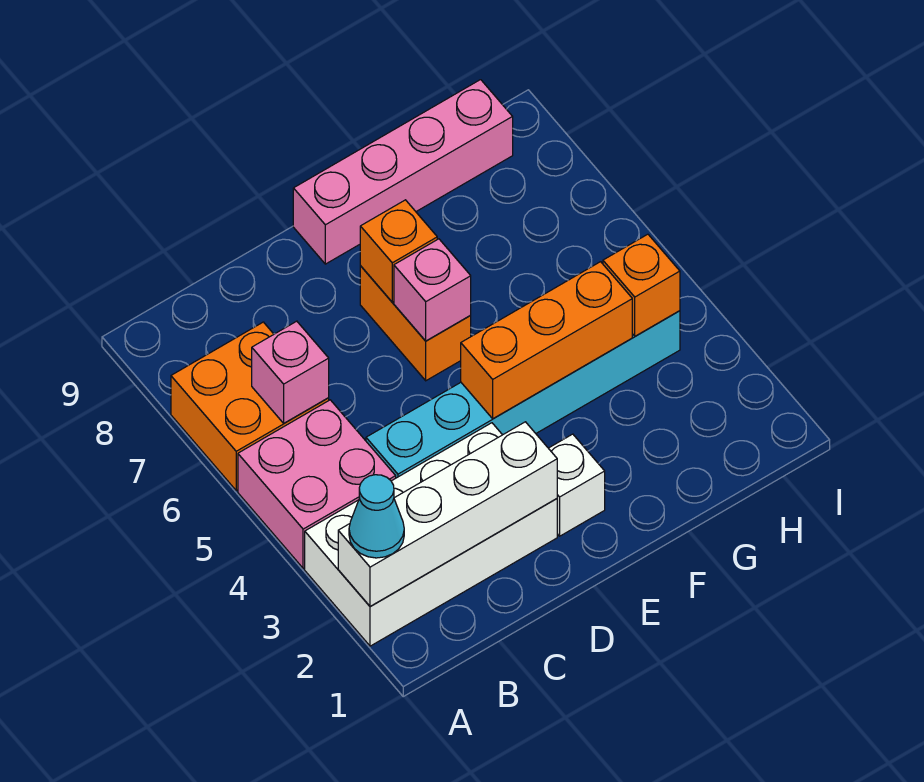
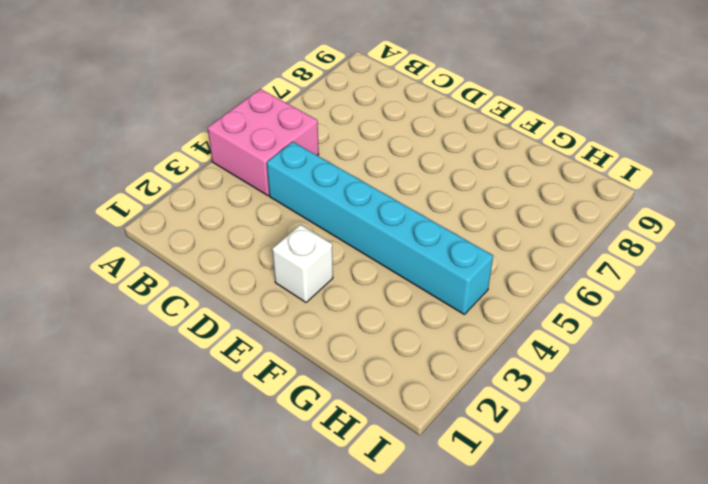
none -> white 2x4 brick [305,423,557,646]
none -> orange 2x2 brick [171,322,329,490]
none -> orange 1x2 brick [360,266,471,381]

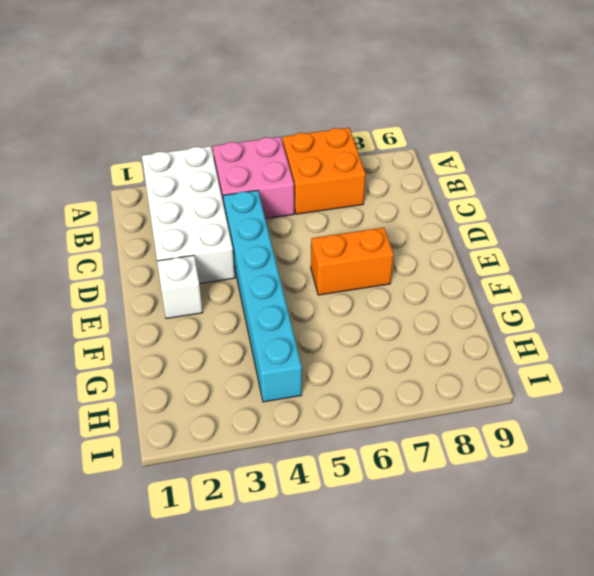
none -> pink 1x4 brick [293,80,513,264]
none -> white 1x4 brick [338,422,557,607]
none -> pink 1x1 brick [252,321,329,423]

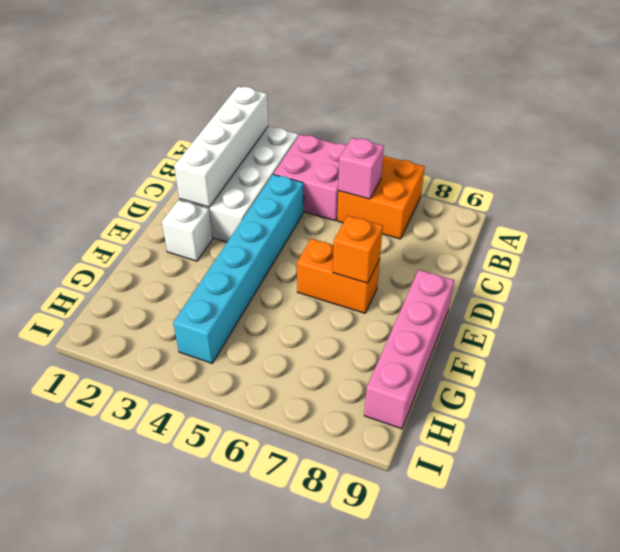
none -> orange 1x3 brick [461,262,632,419]
none -> pink 1x1 brick [394,239,471,341]
none -> orange 1x1 brick [603,234,680,336]

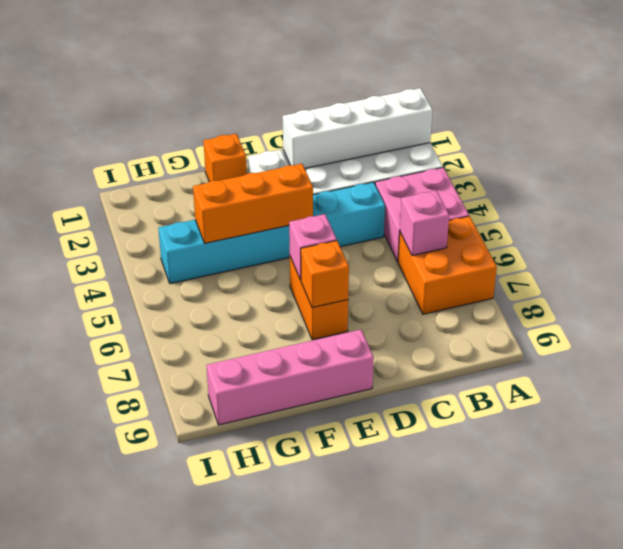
orange 1x1 brick [203,134,247,182] -> orange 1x1 brick moved to [603,234,680,336]
none -> cyan 1x1 cone [349,475,404,558]

